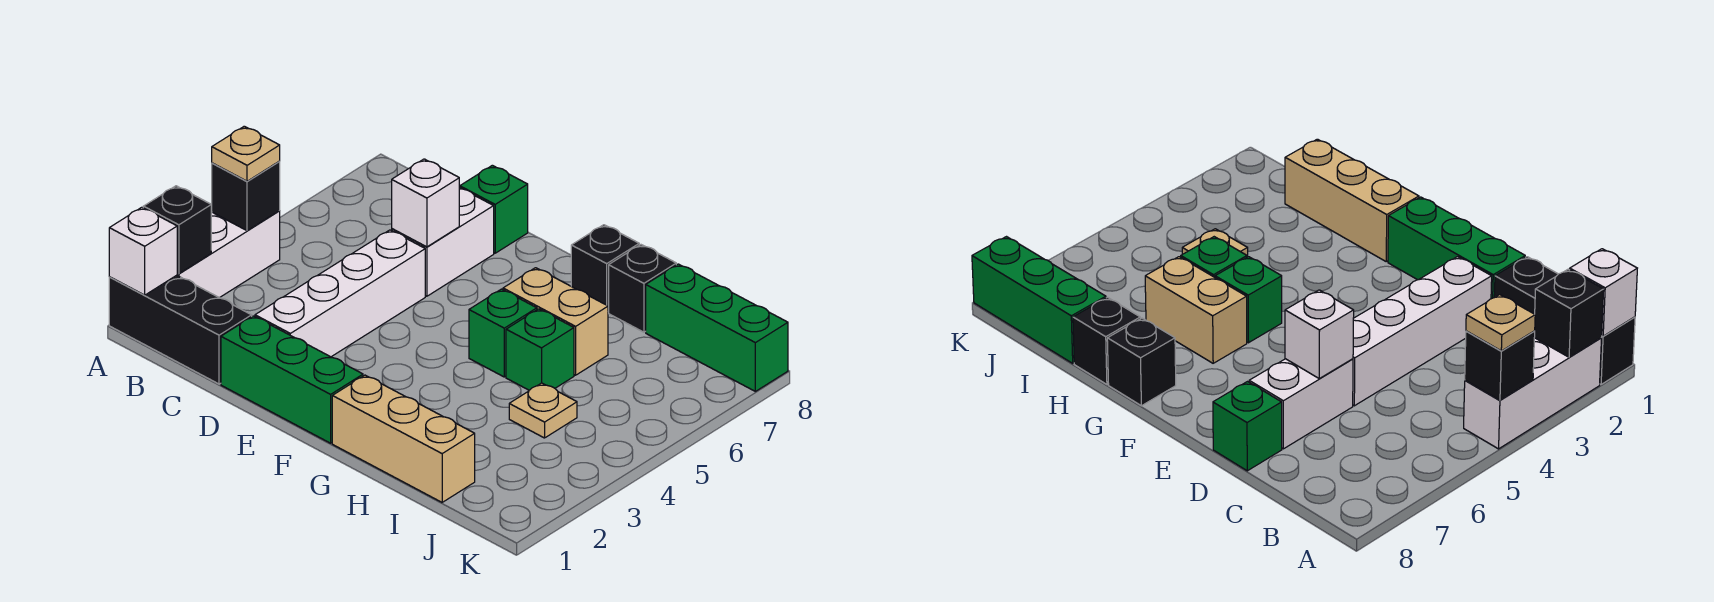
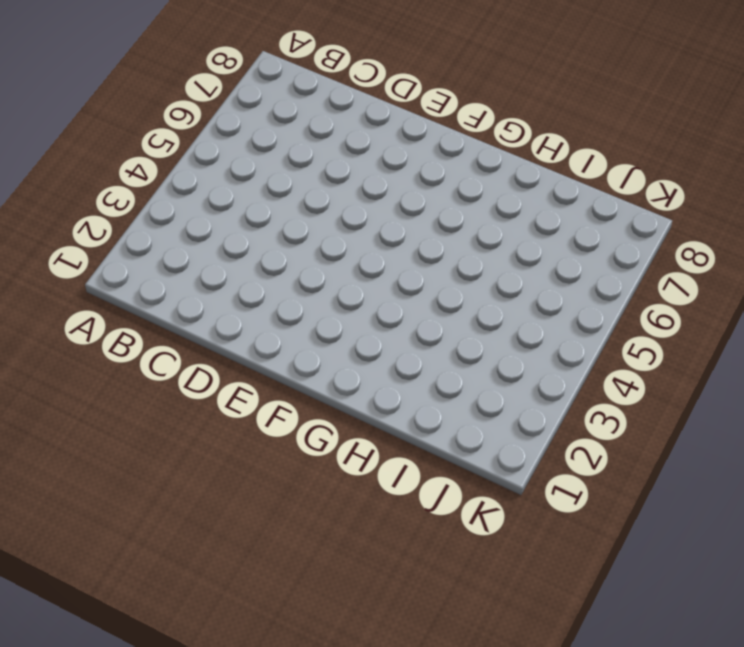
none -> black 1x3 brick [109,275,252,384]
none -> white 1x3 brick [177,211,280,298]
none -> green 1x3 brick [221,316,363,443]

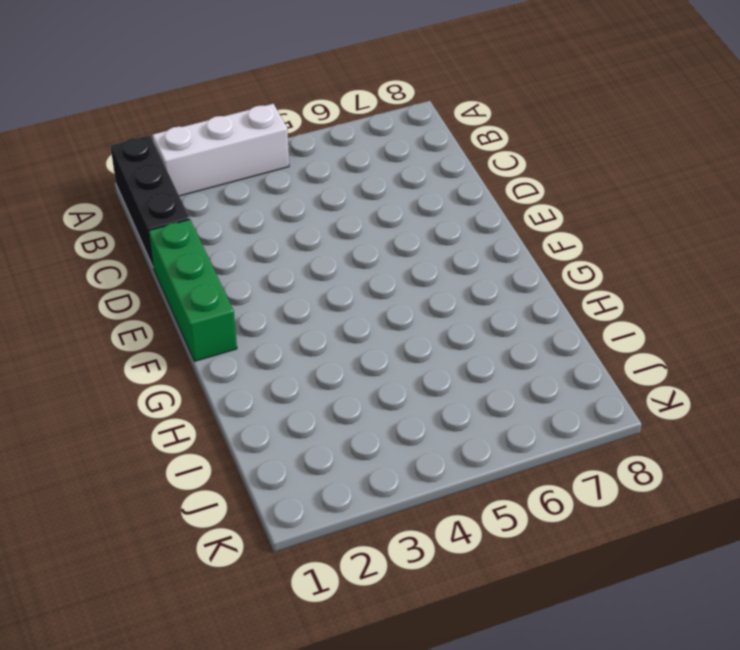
none -> white 1x4 brick [255,230,425,357]
none -> white 1x2 brick [392,188,494,296]
none -> green 1x1 brick [460,165,528,253]

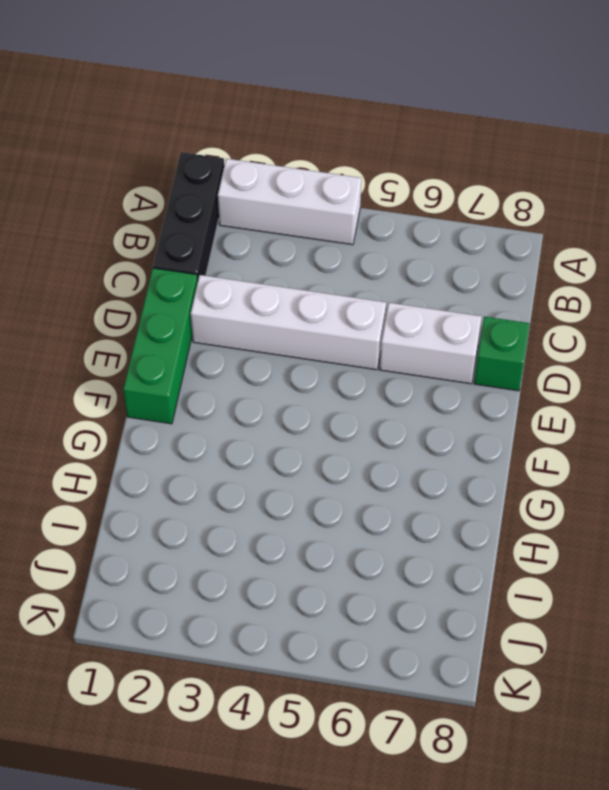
none -> tan 1x3 brick [332,375,475,502]
none -> green 1x1 brick [469,289,537,377]
none -> tan 1x2 brick [503,268,608,375]

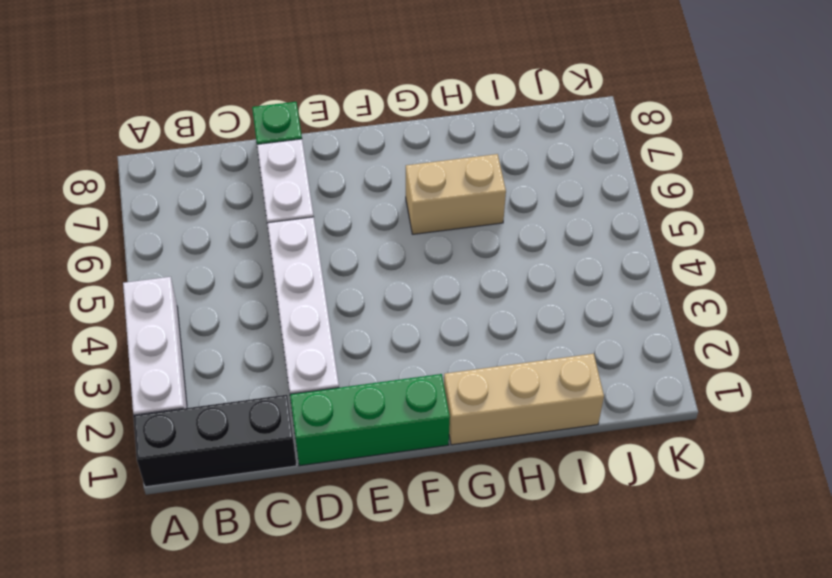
none -> green 1x1 brick [469,289,537,377]
none -> black 1x1 brick [571,225,639,312]
none -> green 1x1 brick [506,309,574,390]

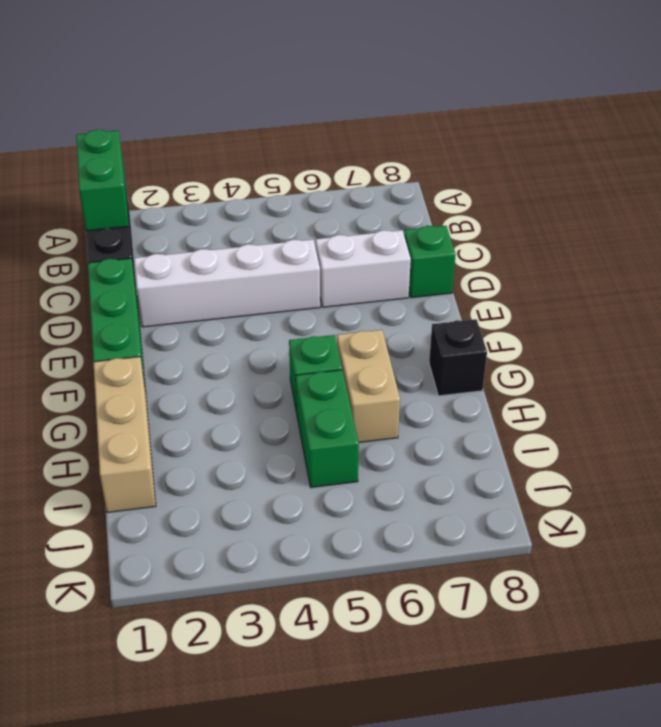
green 1x2 brick [76,130,129,231] -> white 1x1 brick [109,207,177,295]
green 1x2 brick [296,370,359,488] -> green 1x1 brick [506,309,574,390]
none -> white 1x3 brick [177,211,280,298]
none -> black 1x1 brick [609,245,676,332]
none -> tan 1x1 plate [509,383,577,438]

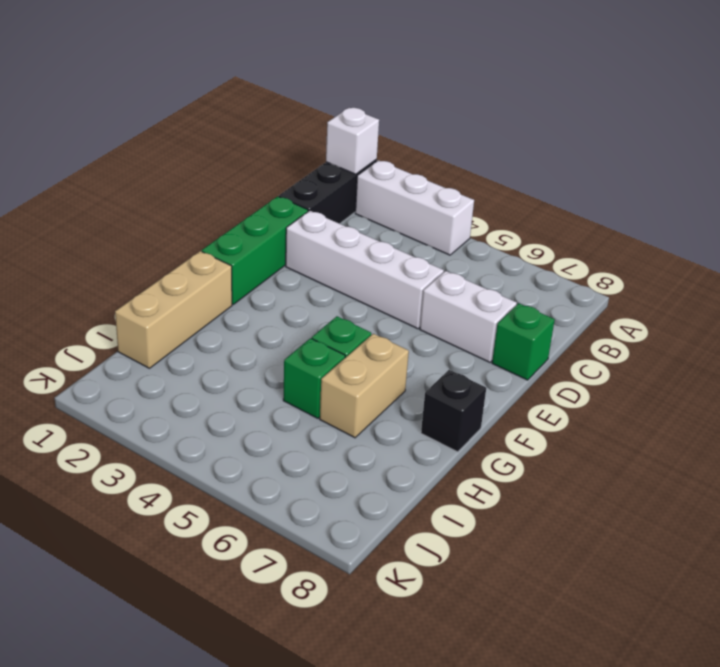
none -> black 1x1 brick [609,245,676,332]
none -> tan 1x1 plate [509,383,577,438]
none -> green 1x3 brick [646,264,788,391]

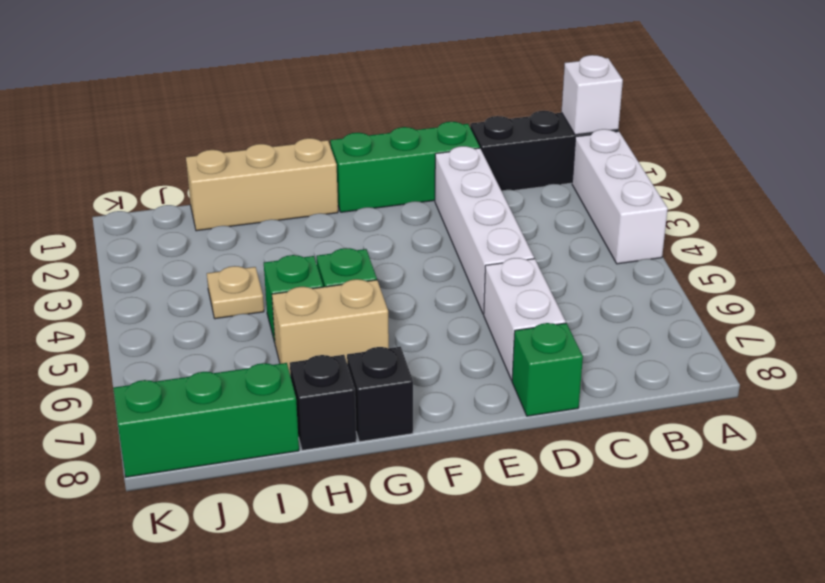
none -> black 1x1 brick [143,186,211,274]
none -> black 1x1 brick [212,162,280,231]
none -> white 1x1 brick [392,159,460,247]

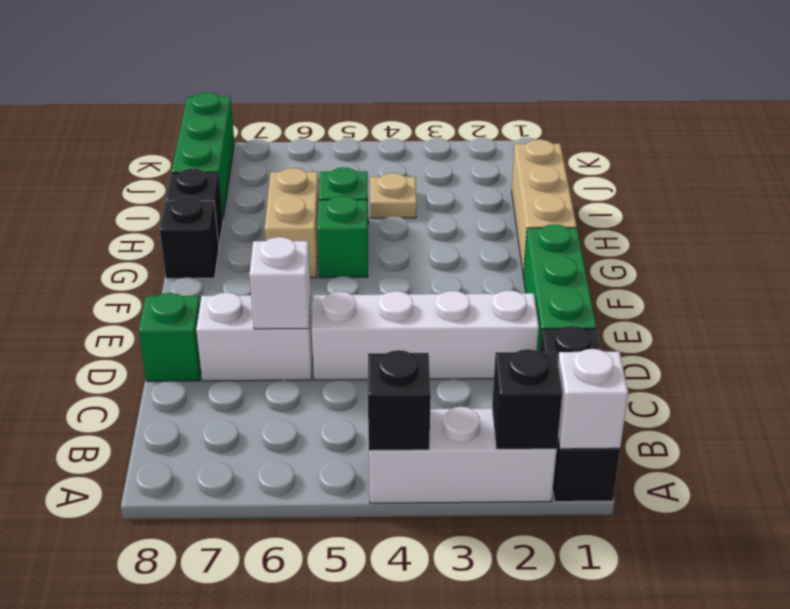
none -> tan 1x1 plate [212,126,280,181]

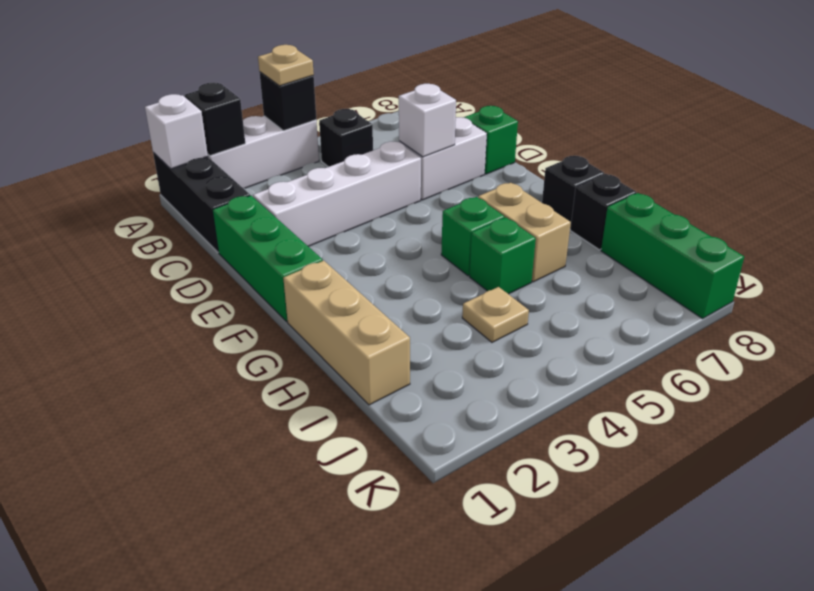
black 1x1 brick [319,109,373,167] -> none

